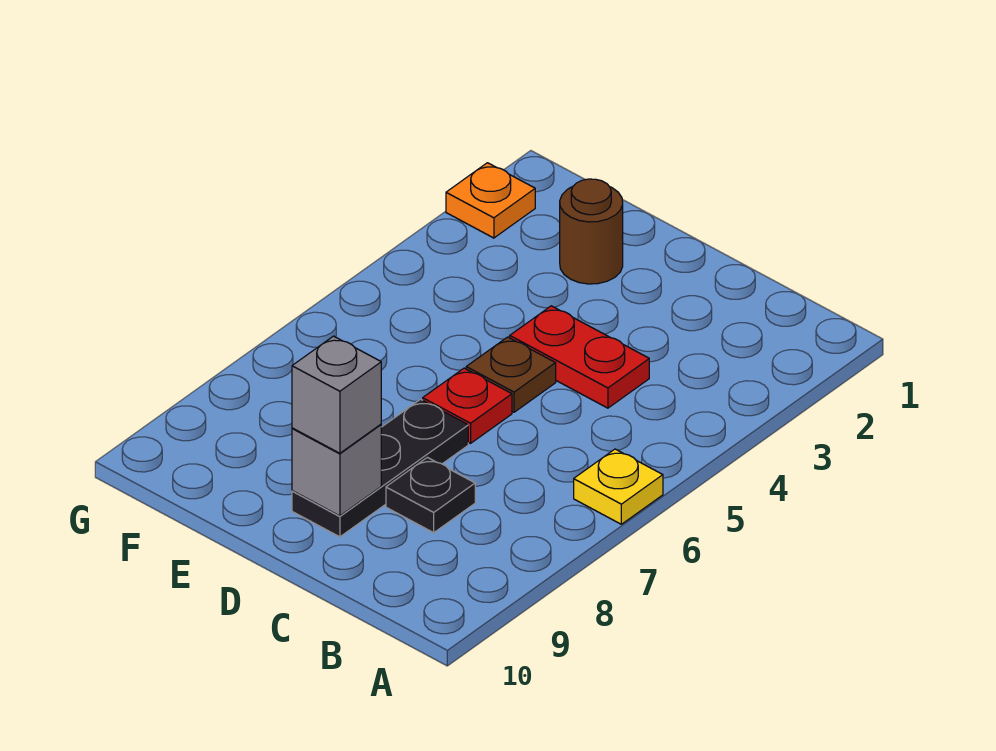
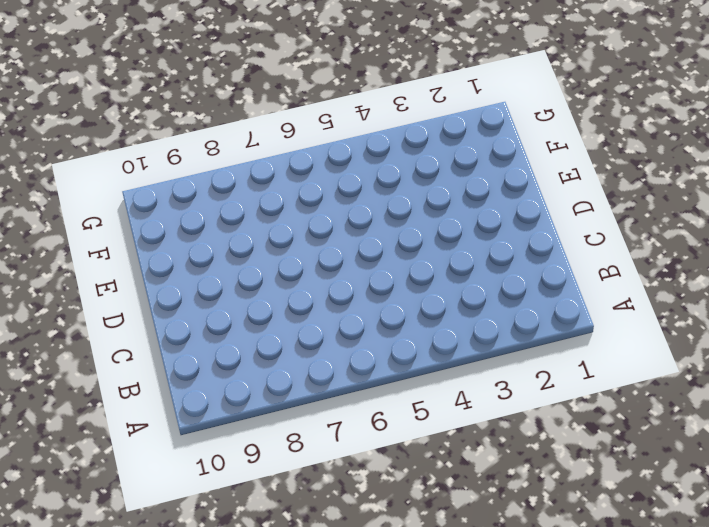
none -> yellow 1x1 plate [574,449,663,524]
none -> red 1x2 plate [510,306,649,408]

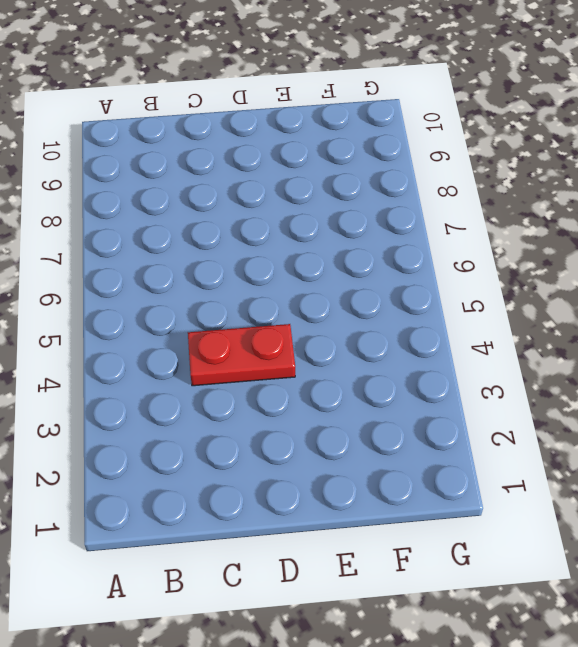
none -> yellow 1x1 plate [574,449,663,524]
none -> black 1x1 plate [386,457,475,533]

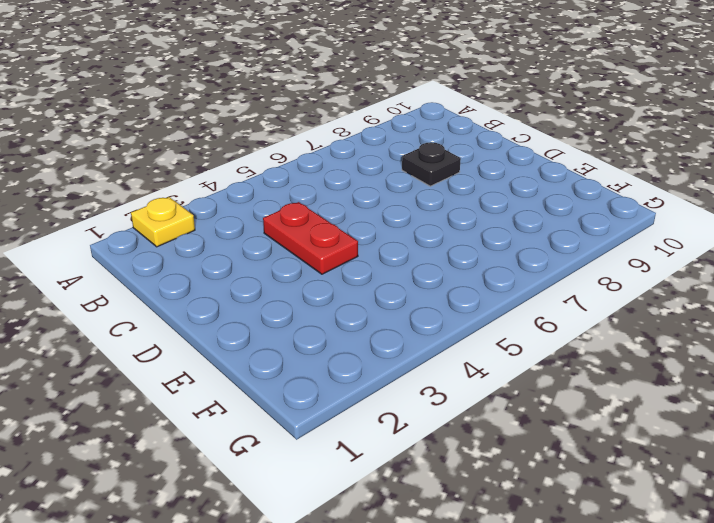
yellow 1x1 plate [131,197,195,247] -> yellow 1x1 plate moved to [574,449,663,524]
none -> brown 1x1 plate [466,337,556,412]
none -> red 1x1 plate [423,368,512,443]

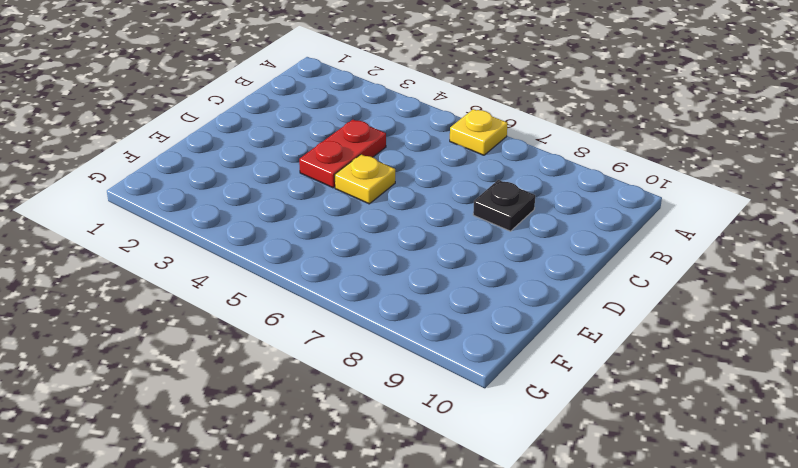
yellow 1x1 plate [335,154,395,204] -> brown 1x1 plate [466,337,556,412]
none -> red 1x1 plate [423,368,512,443]
none -> black 1x3 plate [292,399,468,537]

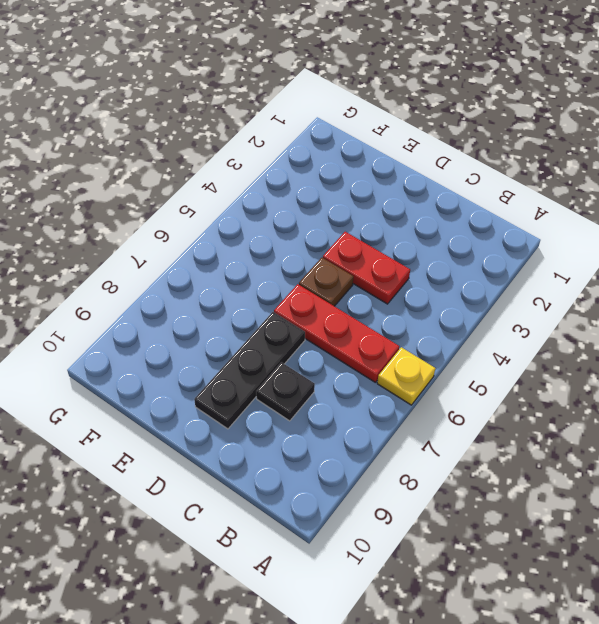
red 1x3 plate [274,284,399,382] -> red 1x1 plate [423,368,512,443]
none -> brown 1x1 round brick [560,179,623,284]
none -> orange 1x1 plate [446,163,535,238]

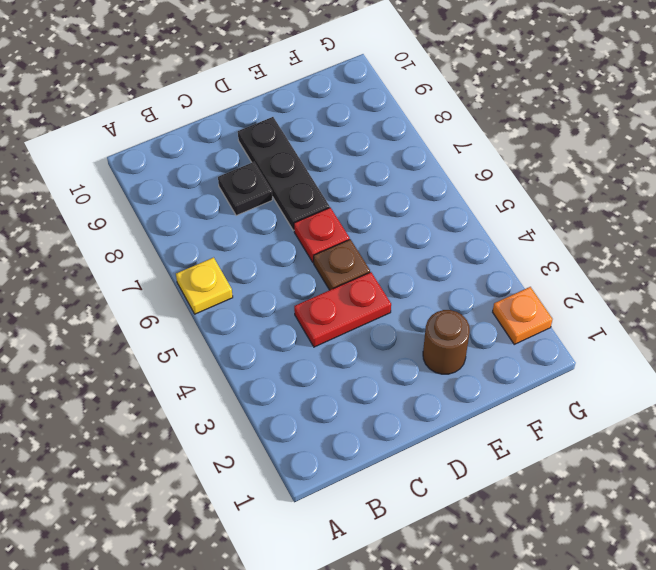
none -> grey 1x1 brick [292,424,381,516]
none -> grey 1x1 brick [292,336,381,453]

